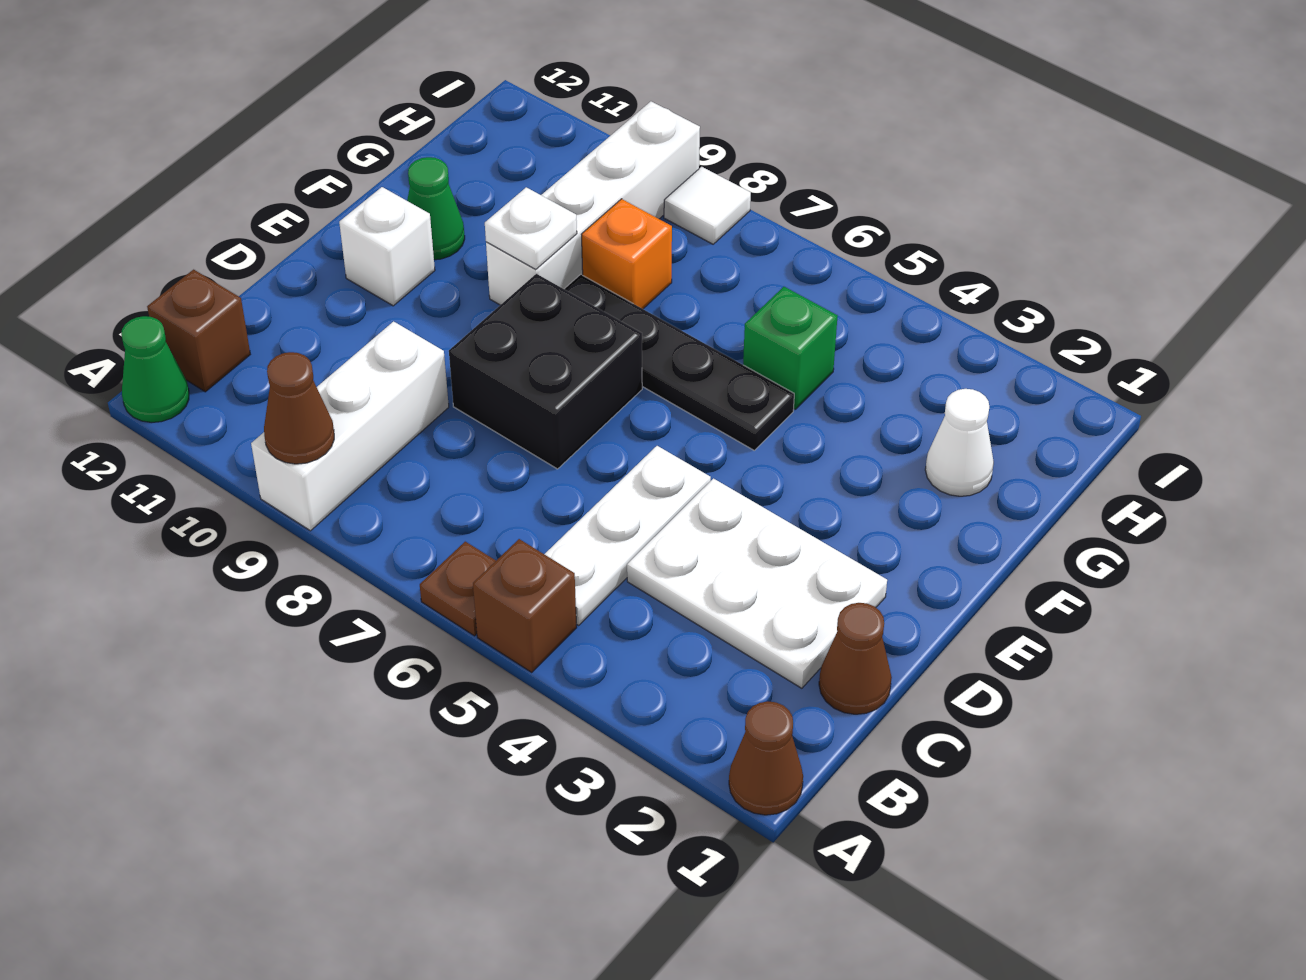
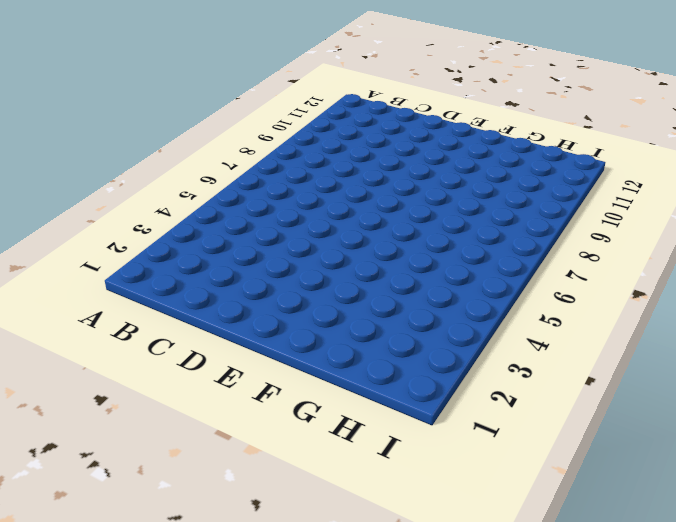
none -> brown 1x1 cone [729,701,803,815]
none -> brown 1x1 brick [473,539,577,672]
none -> brown 1x1 plate [420,542,496,636]

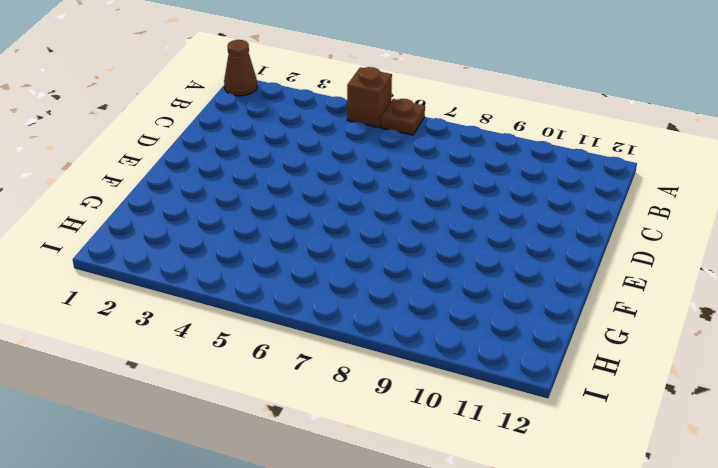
none -> white 1x3 brick [251,321,449,531]
none -> green 1x1 cone [121,316,189,422]
none -> white 1x3 plate [544,446,711,625]

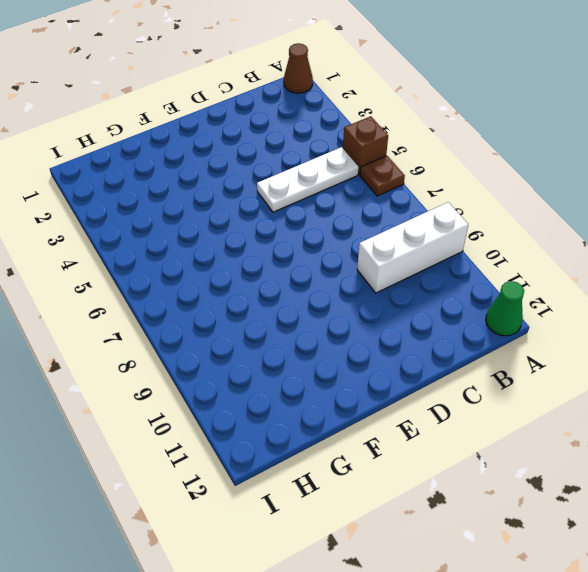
none -> brown 1x1 brick [147,270,250,392]
none -> brown 1x1 cone [819,603,892,714]
none -> white 2x3 plate [627,479,887,688]

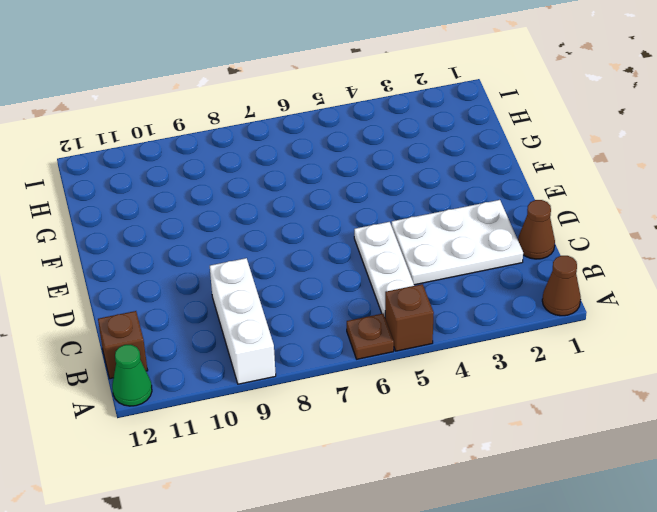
none -> black 2x2 brick [449,274,642,469]
none -> white 1x1 brick [339,187,435,306]
none -> black 1x4 plate [565,274,794,450]

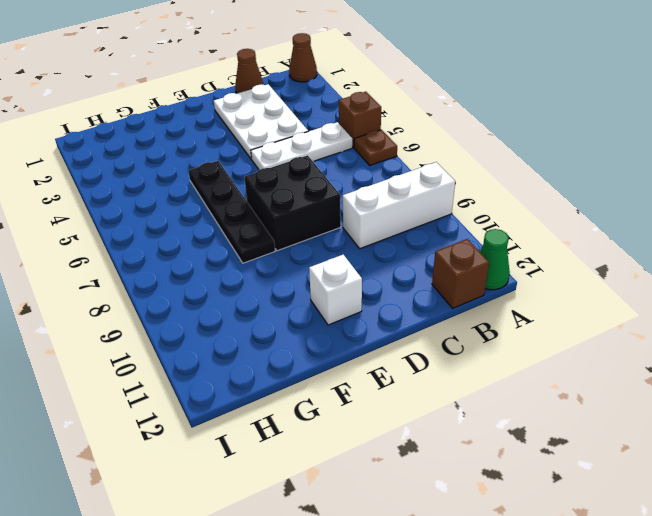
none -> white 1x4 brick [486,101,700,305]
none -> green 1x1 cone [407,157,465,260]
none -> white 1x1 cone [925,389,994,496]

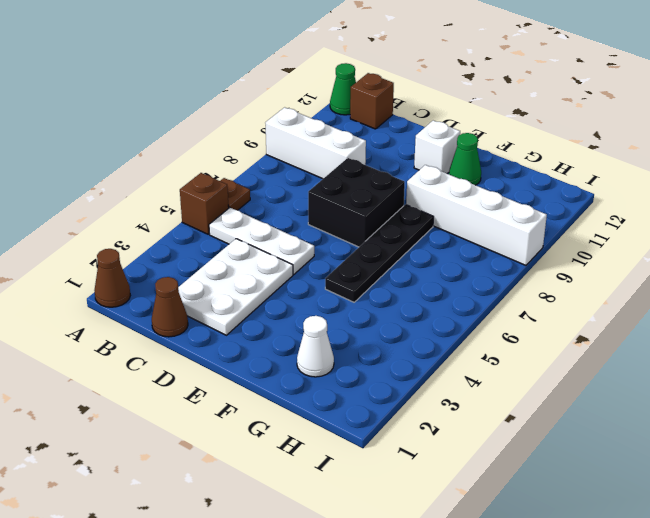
none -> green 1x1 brick [743,287,838,409]
none -> orange 1x1 brick [581,199,672,309]
none -> white 1x1 tile [664,167,751,244]

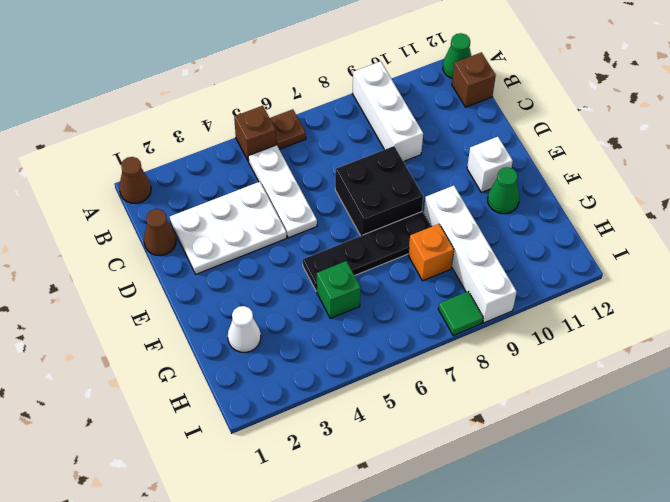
green 1x1 tile [438,292,483,336] -> white 1x1 tile [664,167,751,244]
none -> brown 1x1 cone [264,352,334,464]
none -> white 1x1 plate [485,187,577,269]

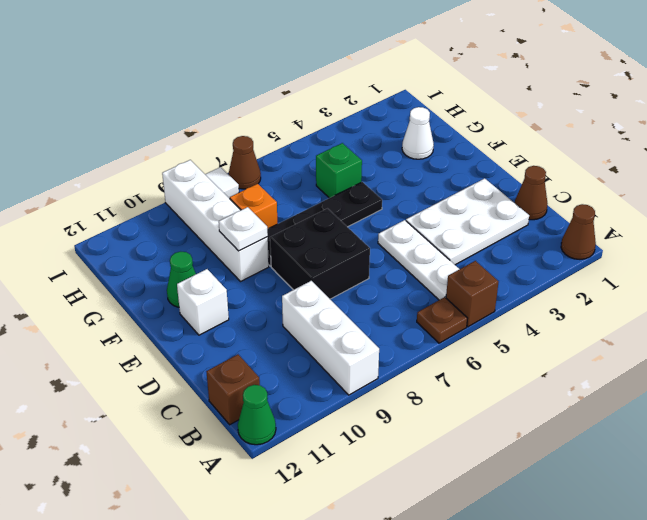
brown 1x1 cone [229,136,261,189] -> brown 1x1 cone moved to [264,352,334,464]

